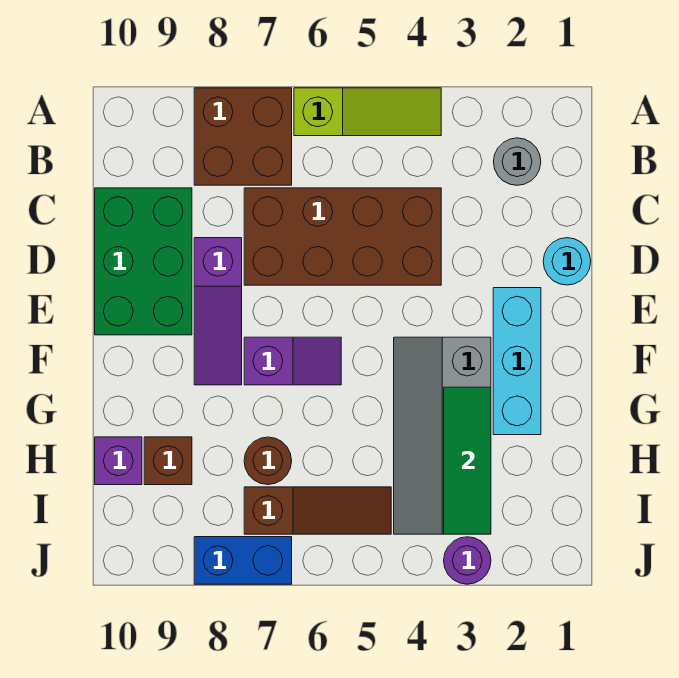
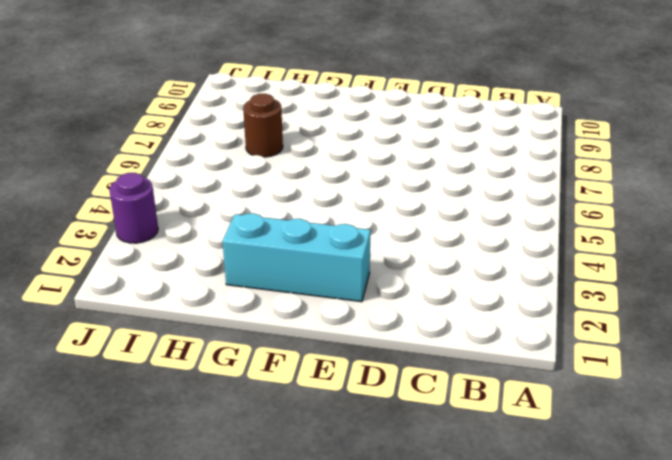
none -> lime 1x3 slope [294,88,441,136]
none -> brown 2x2 brick [194,88,292,185]
none -> grey 1x1 round brick [493,138,541,185]

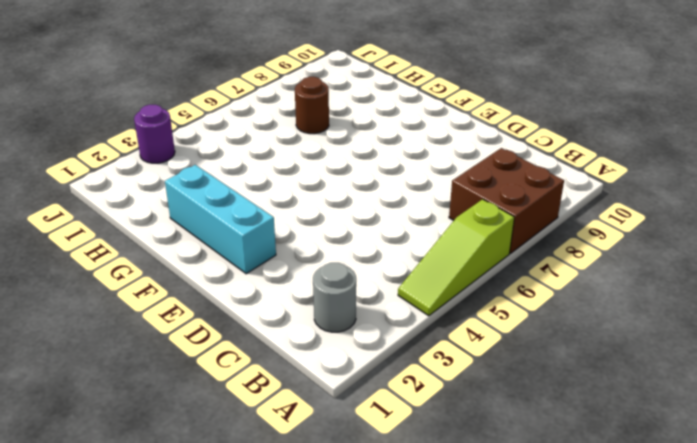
none -> brown 2x4 brick [244,188,441,285]
none -> green 2x3 brick [95,188,192,335]
none -> cyan 1x1 round brick [543,238,591,285]

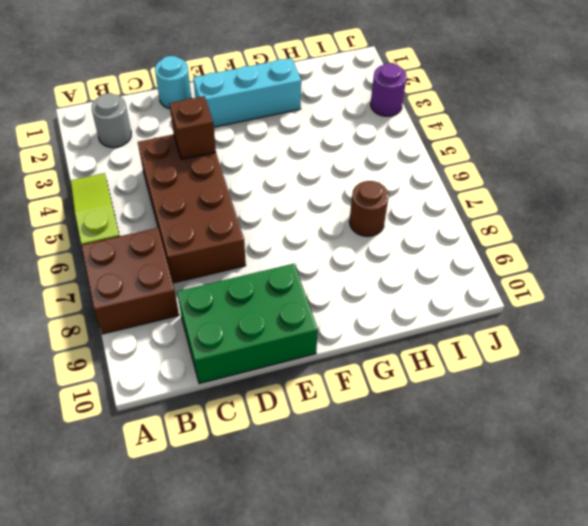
brown 1x1 brick [169,96,216,159] -> brown 1x1 brick moved to [144,437,192,485]
none -> purple 1x3 slope [194,238,242,385]
none -> grey 2x4 slope [394,337,491,534]
none -> purple 1x2 slope [244,337,341,385]

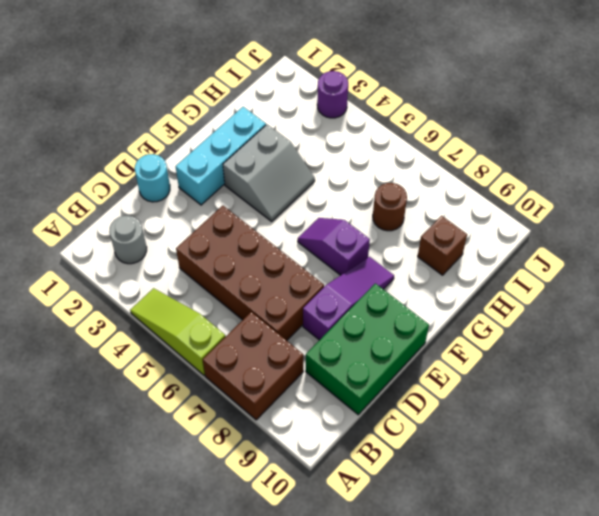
grey 2x2 slope [223,125,315,221] -> grey 2x4 slope [394,337,491,534]
none -> purple 1x1 brick [95,437,142,485]
none -> brown 1x3 slope [244,487,391,534]
none -> blue 1x2 brick [194,537,292,584]

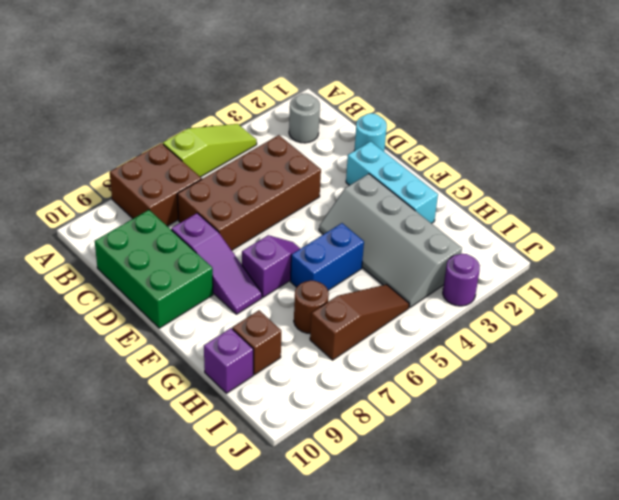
blue 1x2 brick [290,223,364,290] -> blue 1x2 brick moved to [194,537,292,584]
none -> green 1x3 tile [444,387,491,534]

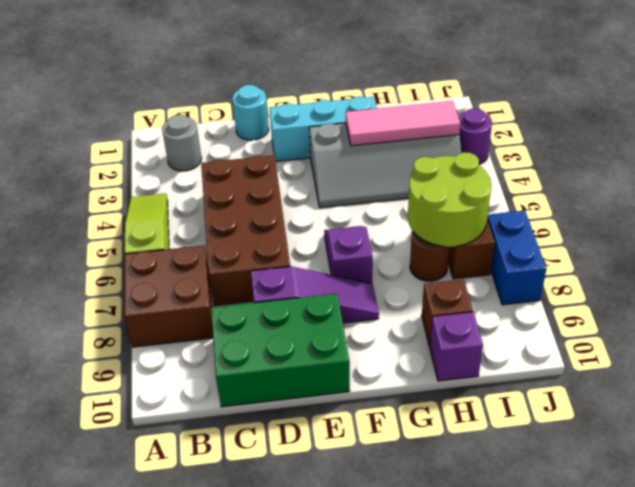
pink 1x3 tile [346,101,460,146] -> green 1x3 tile [444,387,491,534]
lime 2x2 round brick [408,152,491,247] -> none

